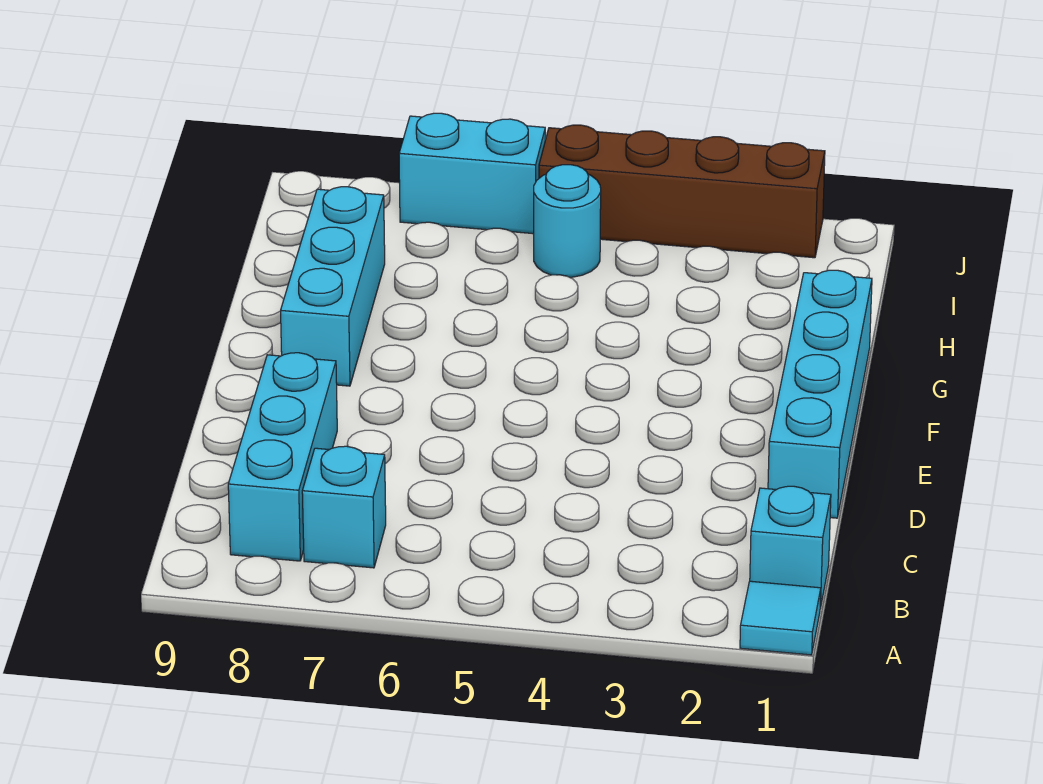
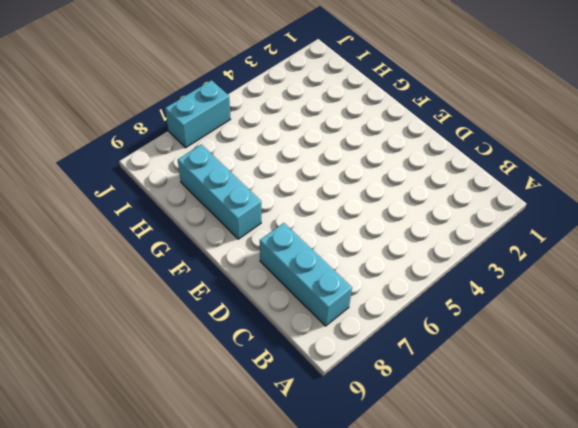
none -> cyan 1x1 tile [740,581,821,655]
none -> cyan 1x1 brick [750,486,831,608]

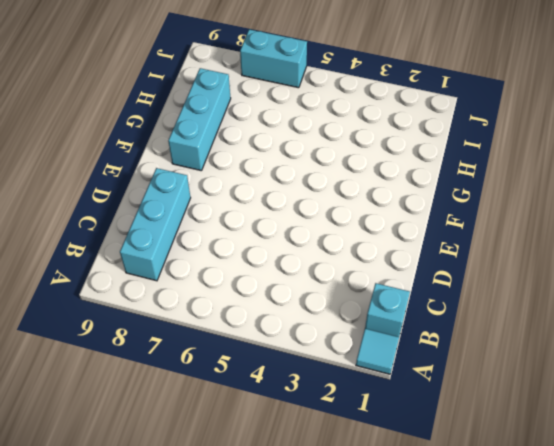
none -> cyan 1x1 brick [302,446,386,568]
none -> cyan 1x4 brick [768,270,872,518]

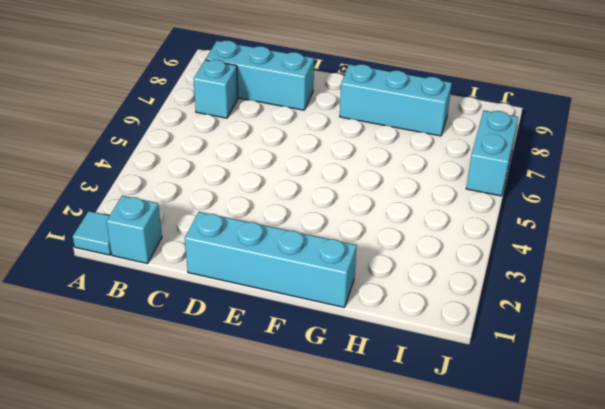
none -> cyan 1x1 round brick [534,165,601,277]
none -> brown 1x4 brick [539,125,825,258]

